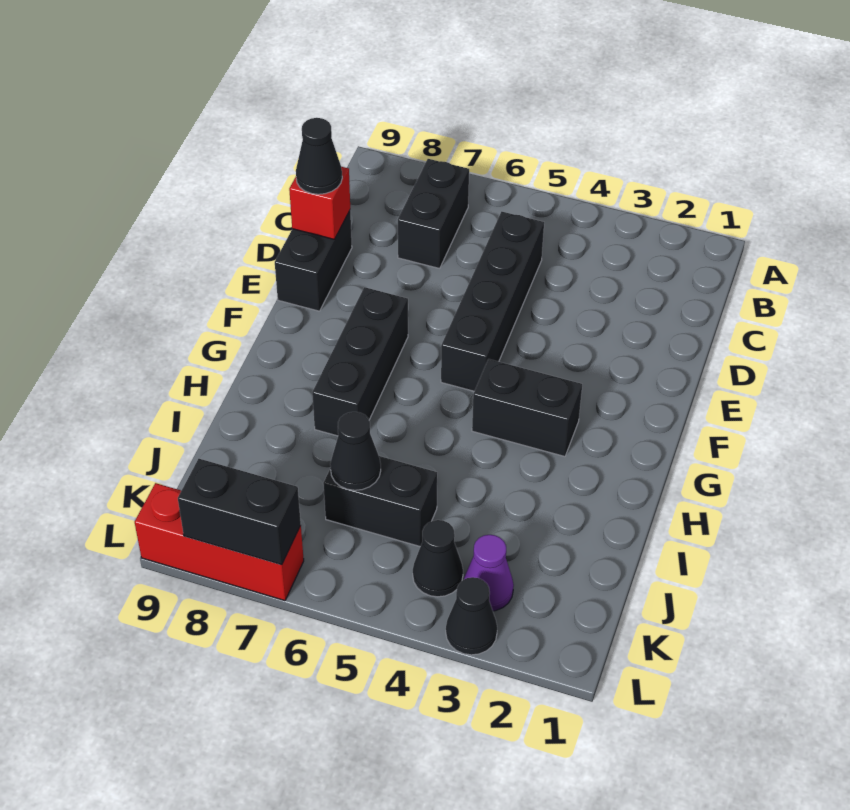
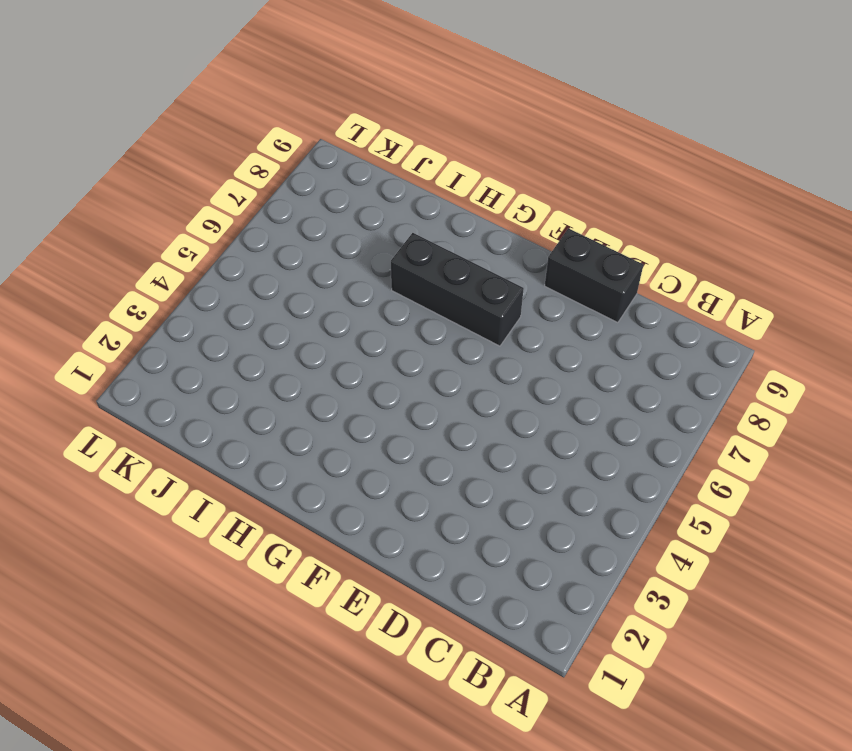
none -> black 1x2 brick [398,159,469,268]
none -> black 1x4 brick [441,212,544,391]
none -> black 1x2 brick [472,359,582,457]

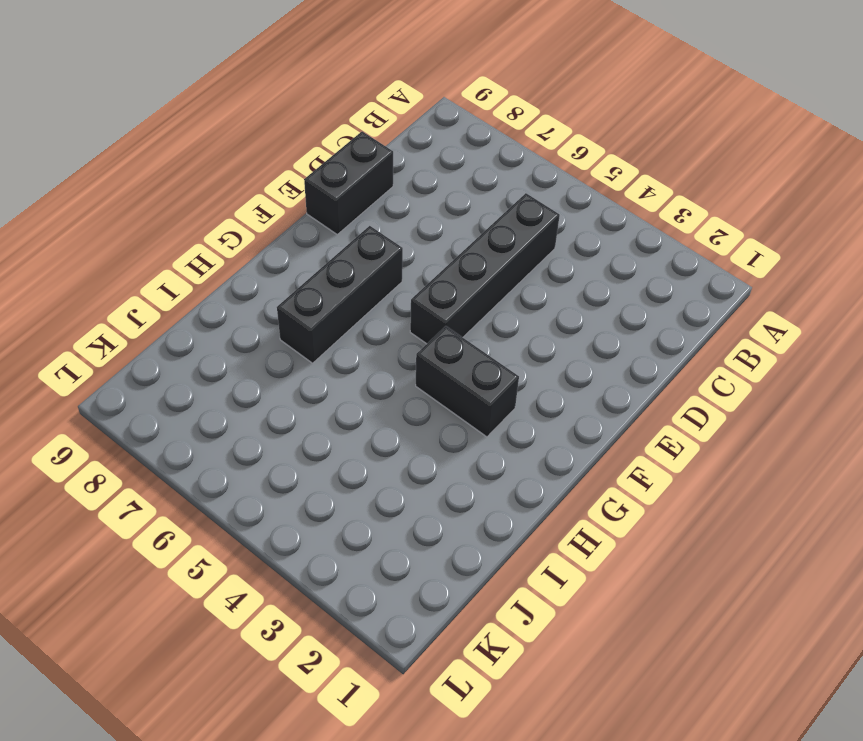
none -> black 1x2 brick [398,159,469,268]
none -> black 1x2 brick [323,456,437,546]
none -> purple 1x1 cone [464,535,514,611]

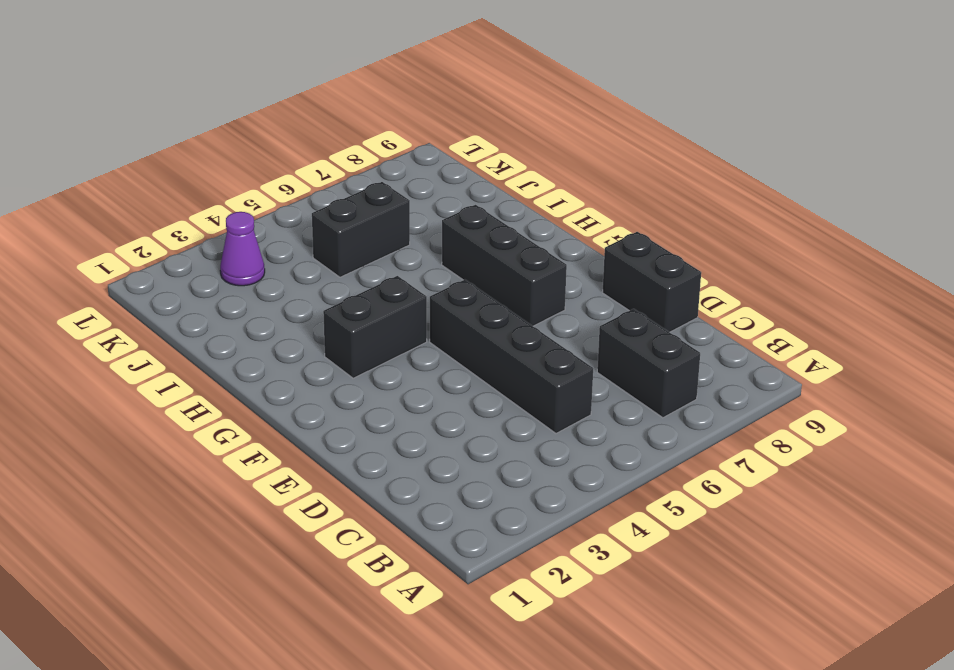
none -> black 1x1 cone [413,520,463,597]
none -> black 1x1 cone [446,577,497,655]
none -> red 1x3 brick [135,483,304,601]

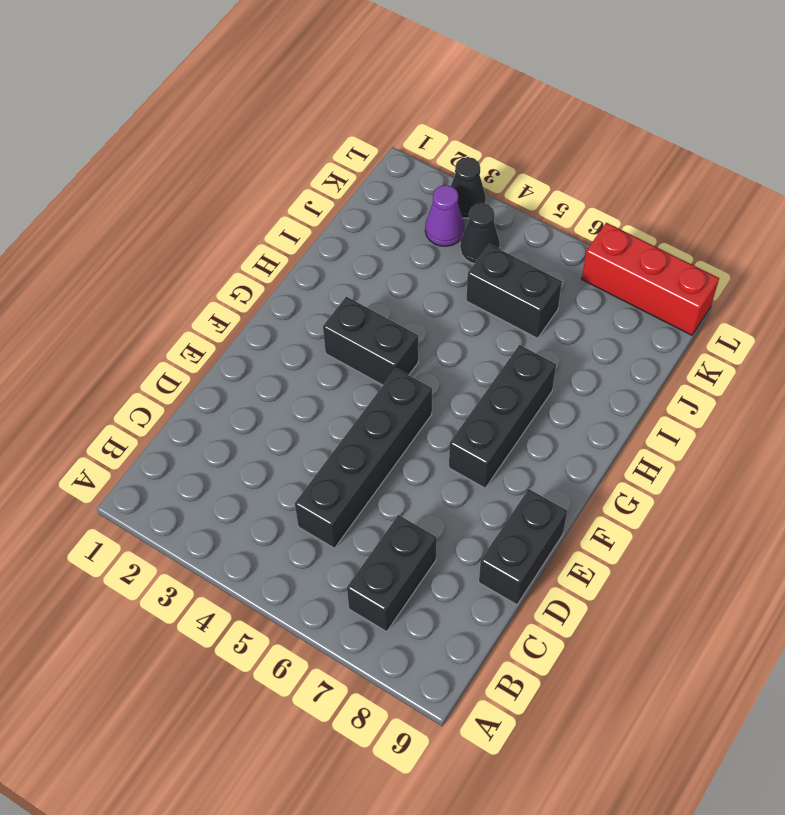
none -> red 1x1 brick [289,167,350,239]
none -> black 1x1 cone [330,412,381,490]
none -> black 1x2 brick [178,459,301,565]

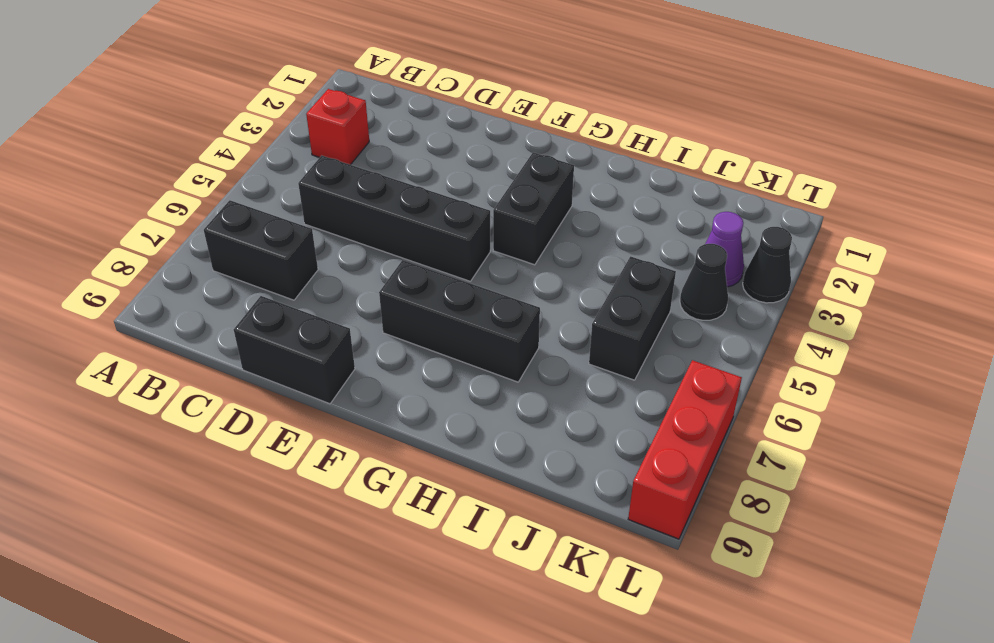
red 1x1 brick [306,89,369,165] -> red 1x1 brick moved to [289,167,350,239]
none -> black 1x1 cone [330,412,381,490]
none -> black 1x2 brick [178,459,301,565]
none -> black 1x1 cone [296,118,342,194]

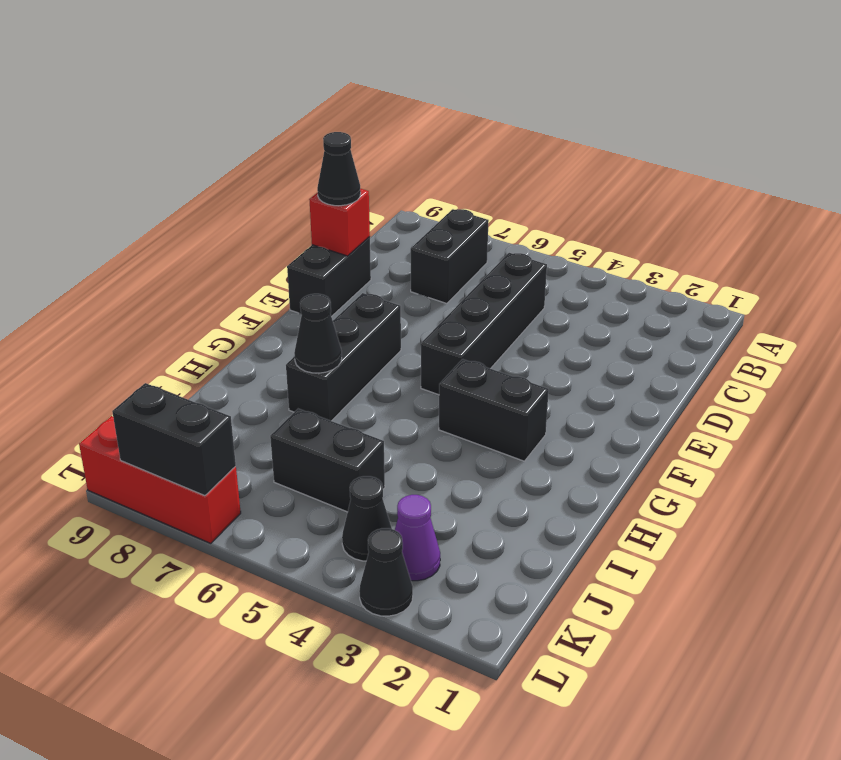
black 1x1 cone [294,294,342,373] -> black 1x1 cone moved to [330,412,381,490]

